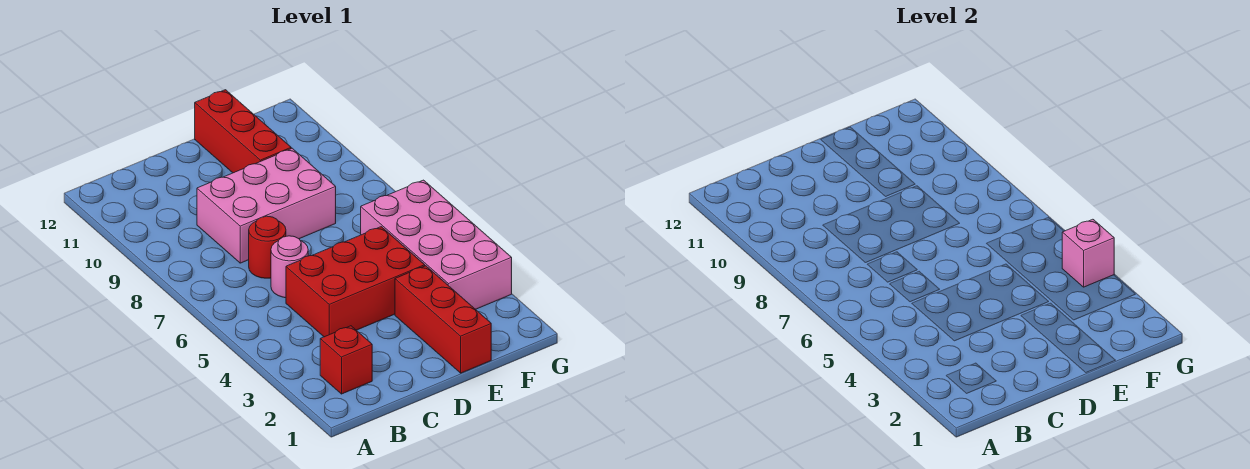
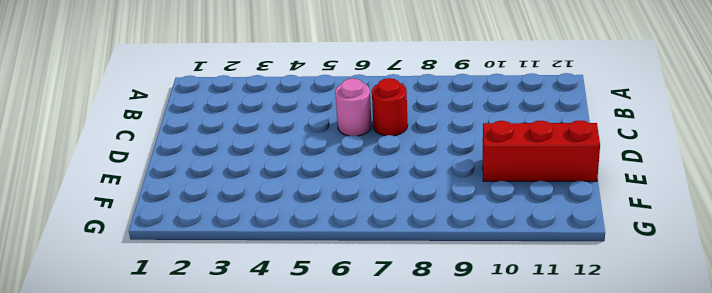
none -> red 1x1 brick [320,326,372,394]
none -> red 2x3 brick [286,227,425,337]

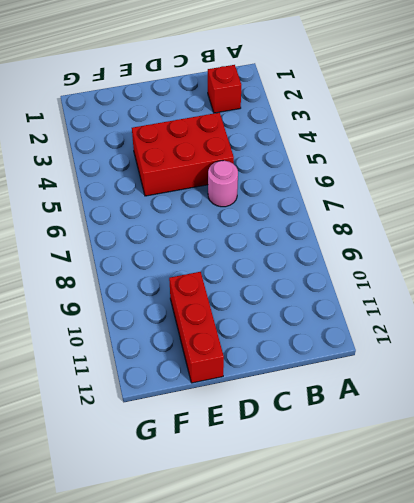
none -> red 1x1 round brick [249,216,286,278]
none -> pink 2x3 brick [197,148,336,263]

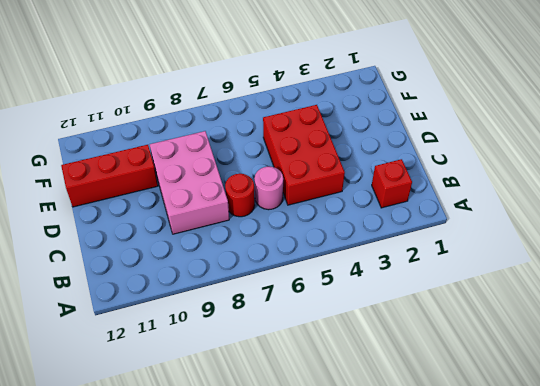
none -> red 1x3 brick [395,266,491,373]
none -> pink 2x4 brick [361,180,512,309]

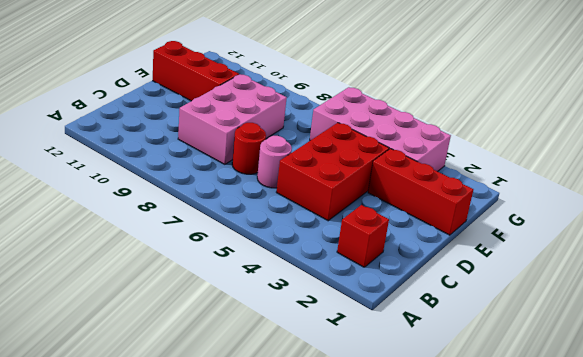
none -> pink 1x1 brick [1062,219,1114,287]

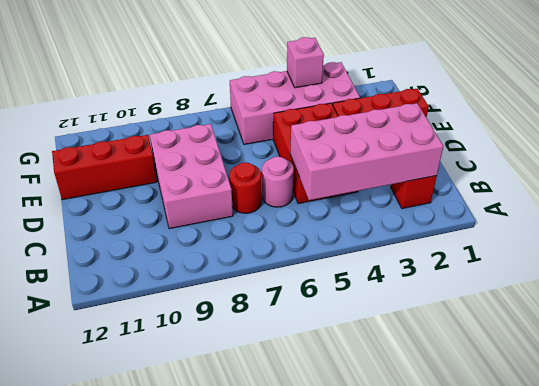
pink 2x4 brick [290,103,443,200] -> none

